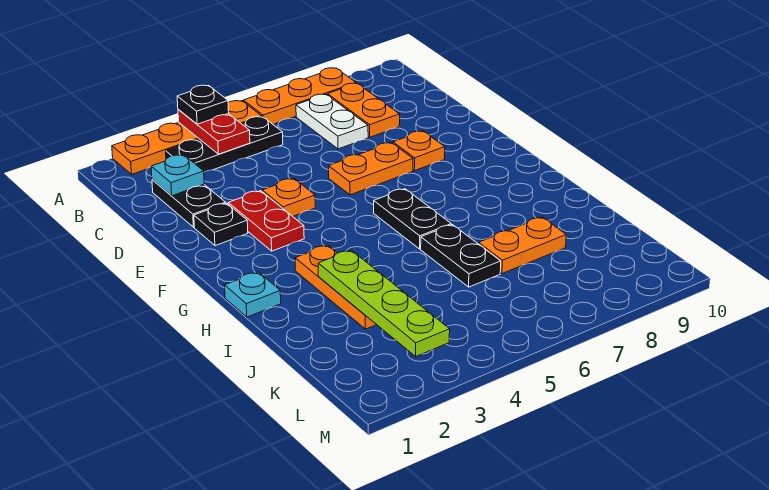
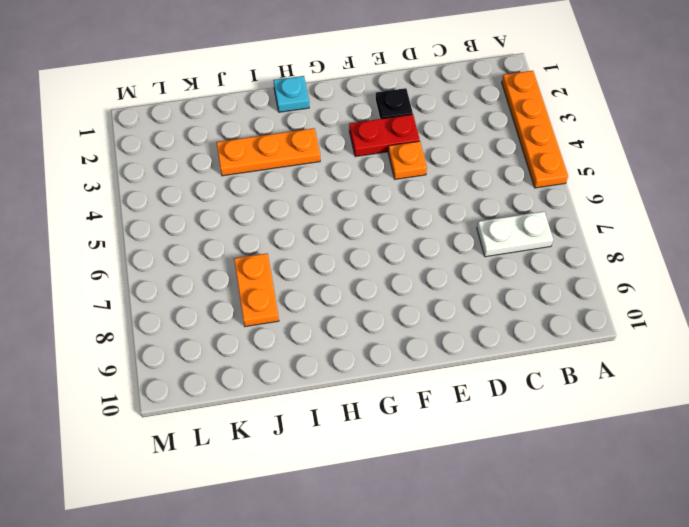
none -> orange 1x3 plate [243,68,356,124]
none -> black 1x3 plate [166,117,283,172]
none -> orange 1x2 plate [328,83,400,137]

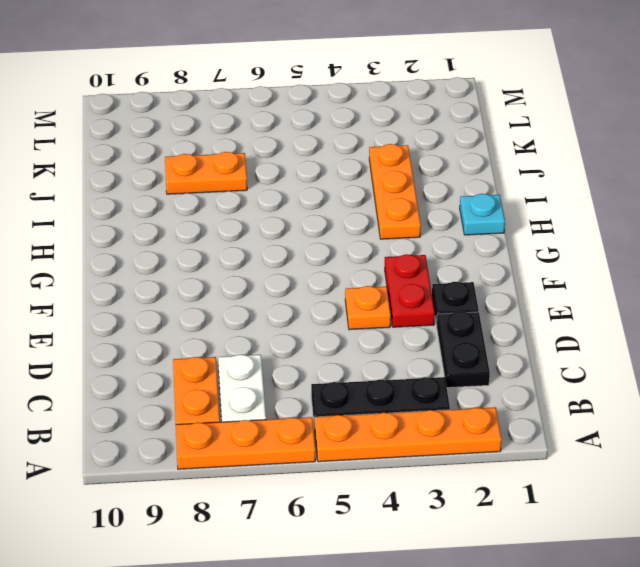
none -> orange 1x2 plate [329,143,413,195]
none -> orange 1x1 plate [393,131,445,171]
none -> black 1x2 plate [374,189,451,249]

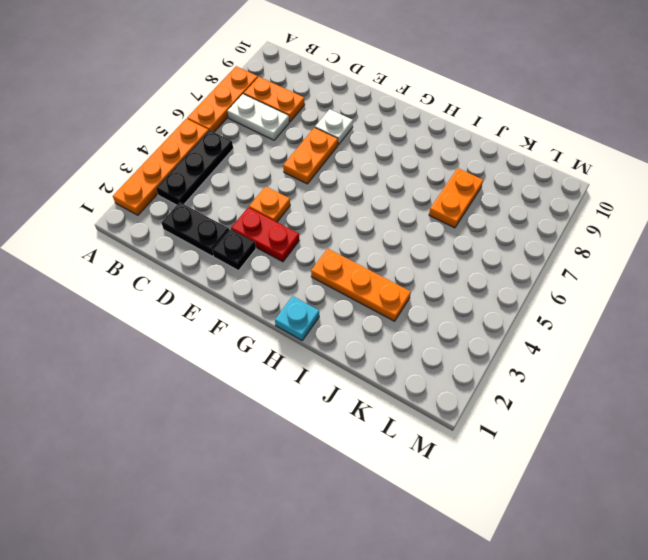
white 1x1 plate [315,109,353,145] -> orange 1x1 plate [393,131,445,171]
none -> black 1x2 plate [374,189,451,249]
none -> black 1x2 plate [421,225,501,287]
none -> red 1x2 plate [178,109,250,154]

